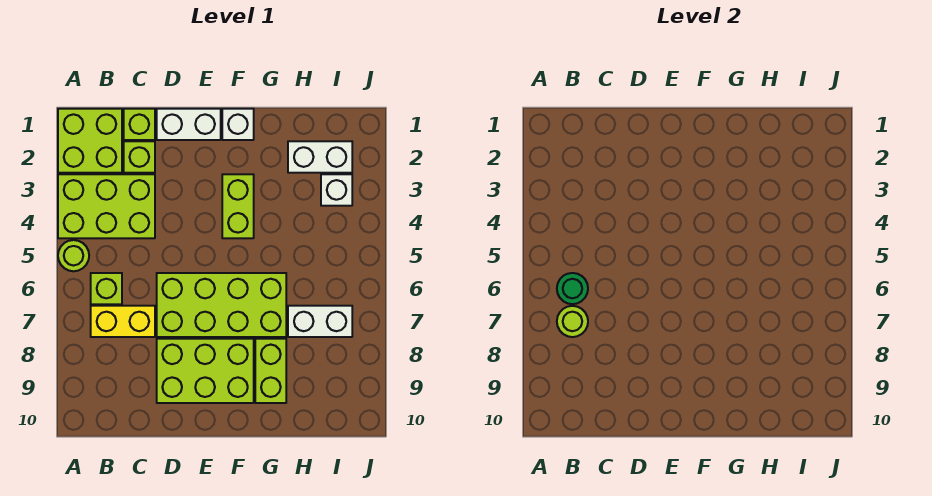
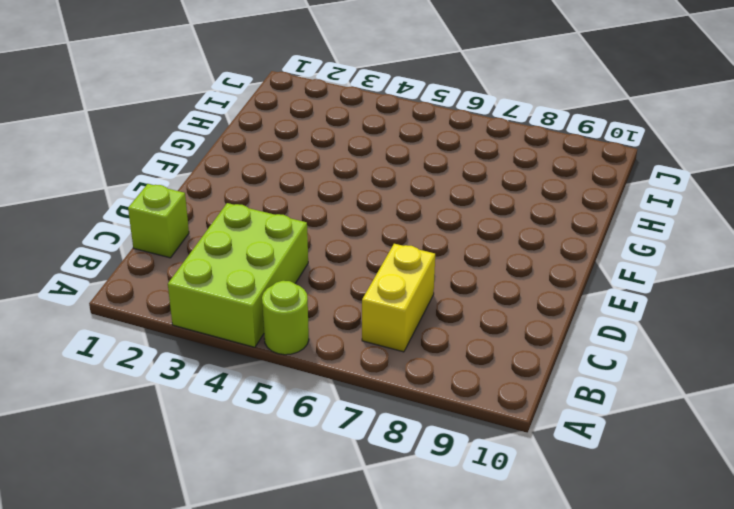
none -> lime 2x2 brick [58,109,122,173]
none -> lime 1x1 brick [91,273,122,304]
none -> lime 1x1 brick [124,141,155,173]

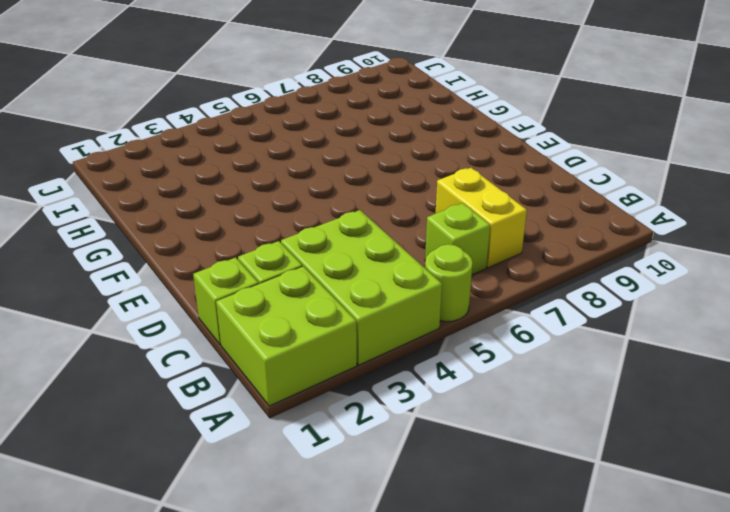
none -> white 1x2 brick [157,109,221,140]
none -> lime 2x4 brick [157,273,286,337]
none -> lime 2x3 brick [157,339,254,403]

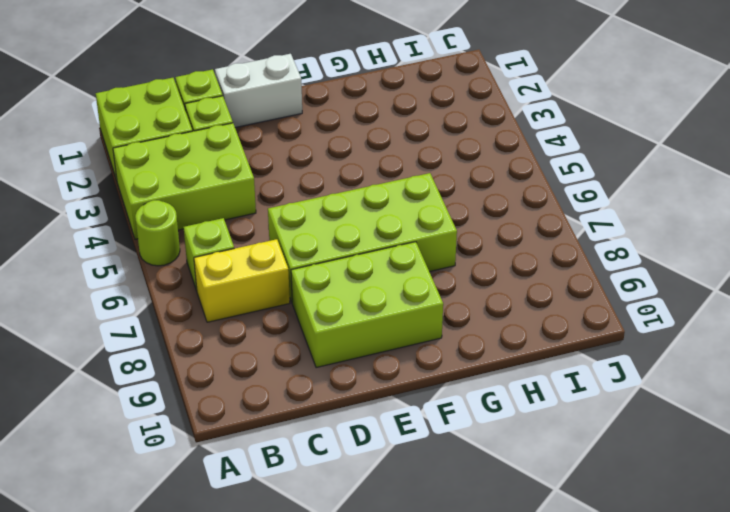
none -> white 1x1 brick [222,109,254,140]
none -> lime 1x2 brick [222,174,254,238]
none -> lime 1x2 brick [255,339,286,403]

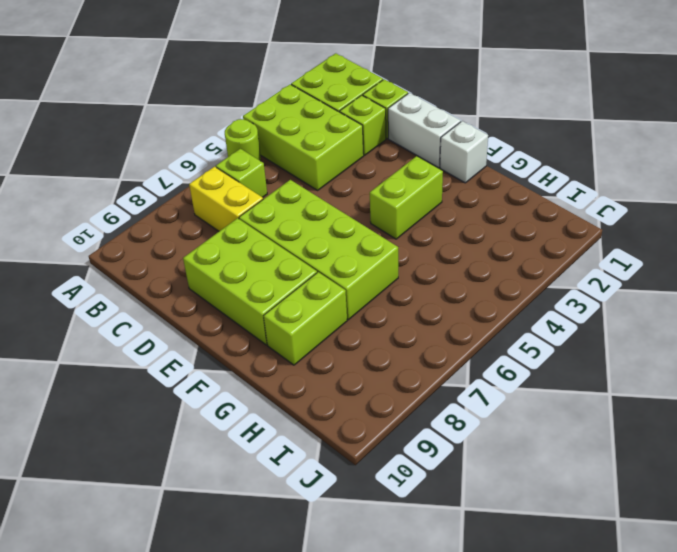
none -> white 1x2 brick [288,141,352,173]
none -> white 1x2 brick [288,306,352,337]
none -> white 1x1 brick [321,174,352,206]

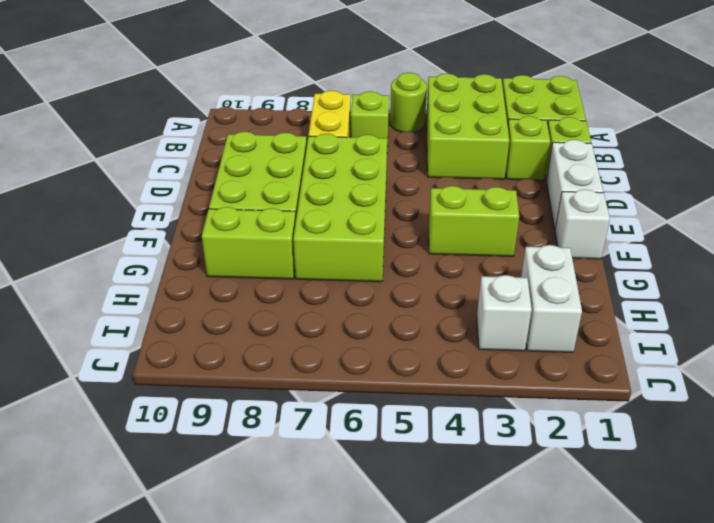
none -> white 1x2 brick [288,306,352,337]
none -> green 1x1 round brick [557,273,588,304]
none -> lime 1x1 round brick [557,306,588,337]

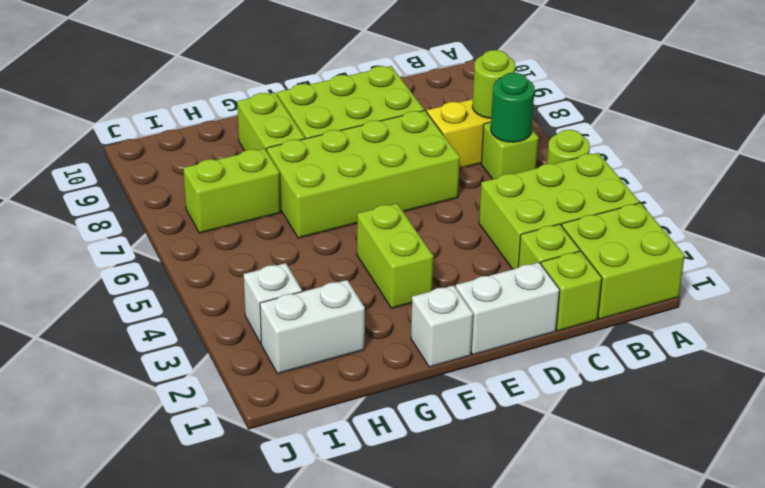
lime 1x2 brick [183,148,280,233] -> white 1x2 brick [288,306,352,337]

